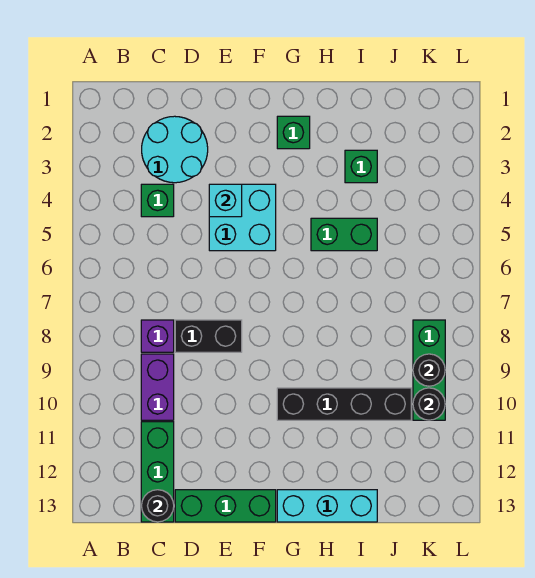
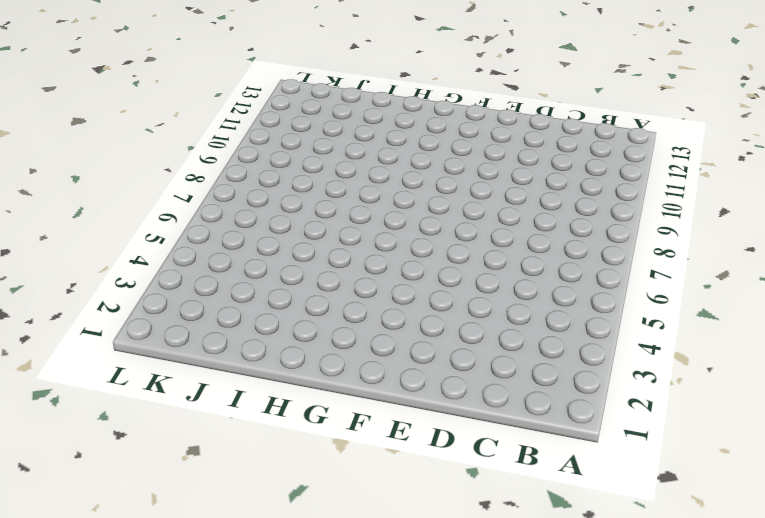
none -> cyan 2x2 round brick [142,116,208,183]
none -> green 1x1 brick [141,184,174,217]
none -> purple 1x1 brick [141,320,174,352]

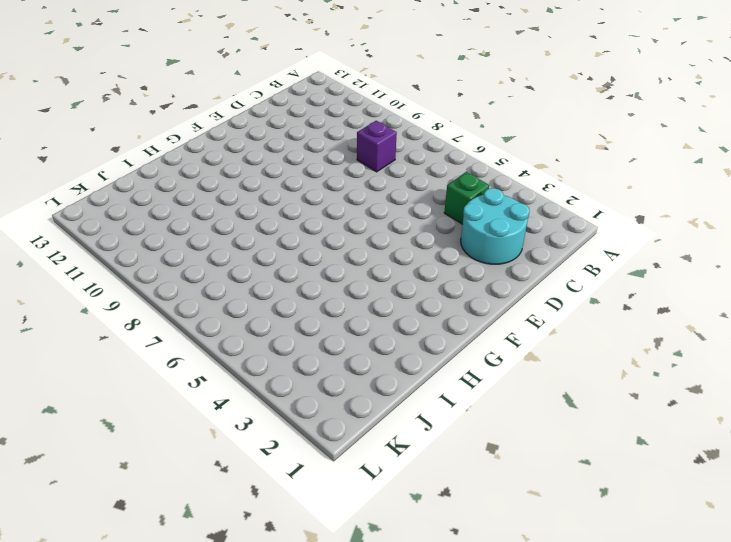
none -> purple 1x2 brick [141,354,174,420]
none -> green 1x3 brick [141,422,174,522]
none -> black 1x2 brick [175,320,242,352]

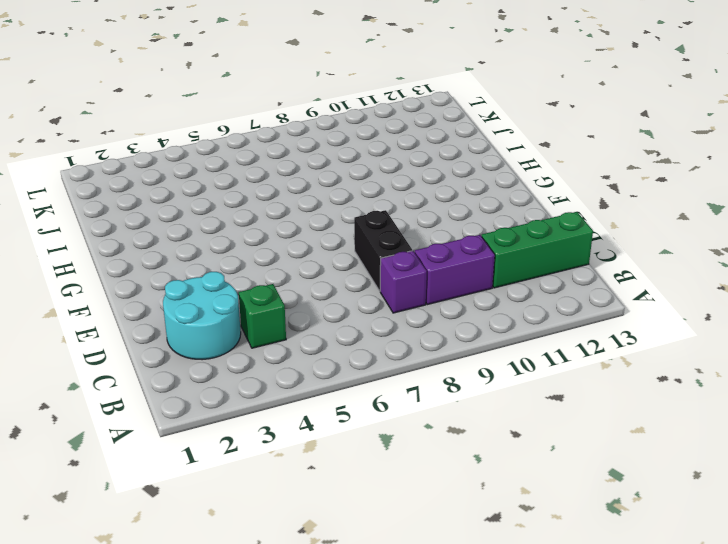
none -> green 1x3 brick [175,490,276,522]
none -> cyan 2x2 brick [209,184,276,251]
none -> green 1x1 brick [277,116,310,149]

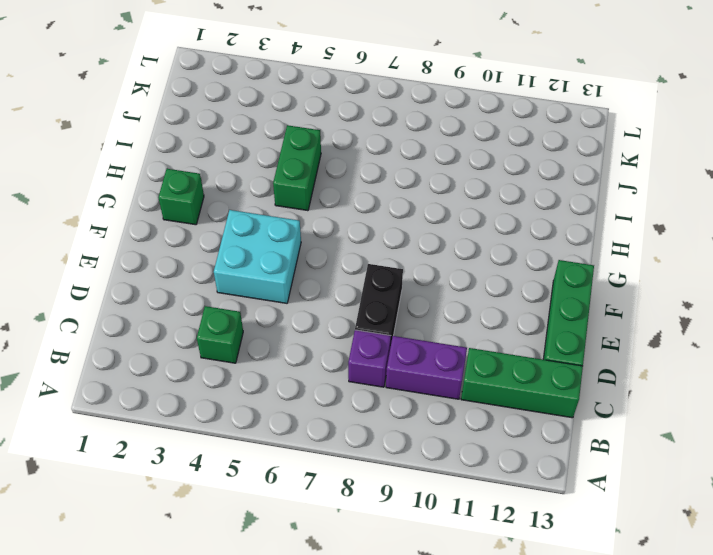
none -> cyan 2x2 round brick [142,116,208,183]
none -> black 1x4 brick [277,388,411,420]
none -> cyan 1x3 brick [277,490,377,522]

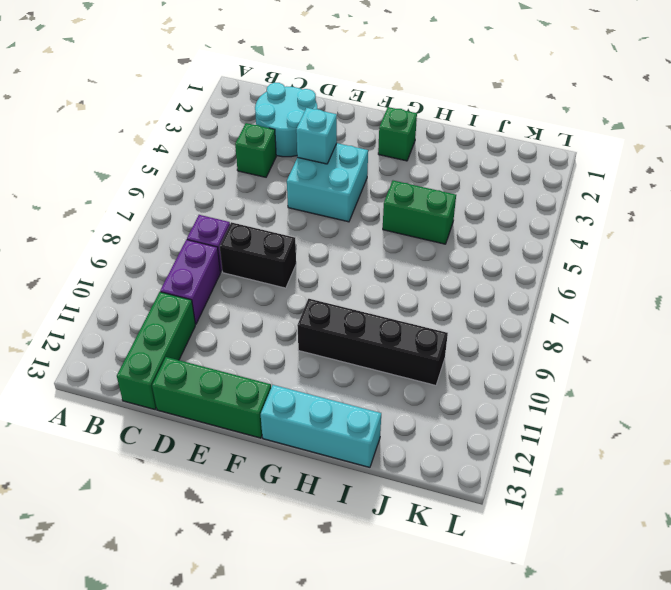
none -> green 1x1 brick [345,150,377,183]
none -> green 1x3 brick [413,320,445,420]
none -> black 1x1 round brick [142,490,174,522]

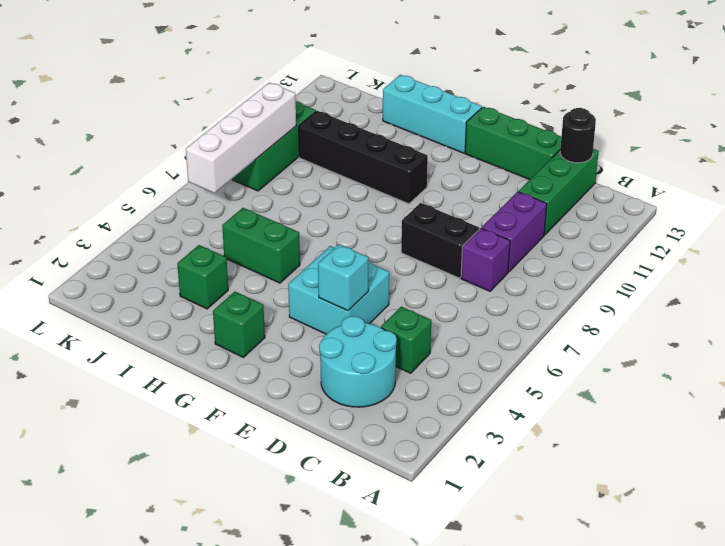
white 1x4 brick [186,83,296,193] -> black 1x1 round brick [413,354,445,386]
none -> black 1x1 round brick [413,388,445,420]

